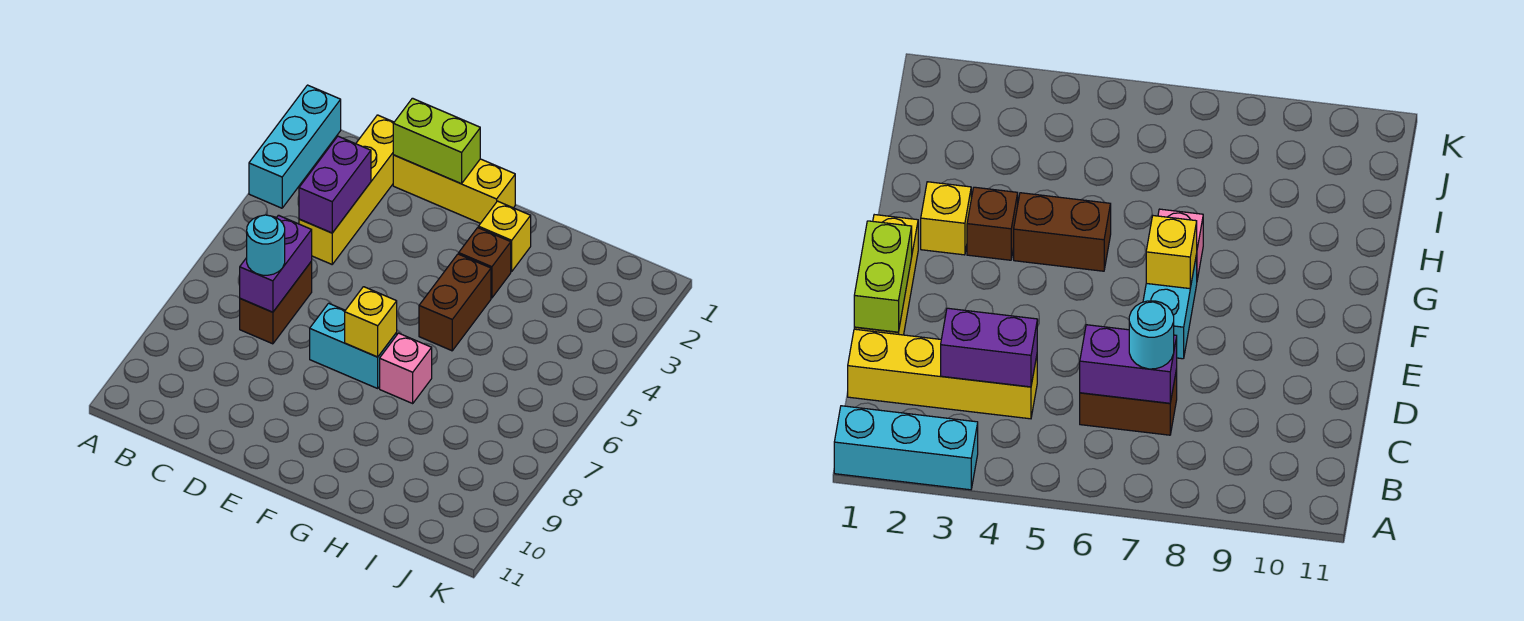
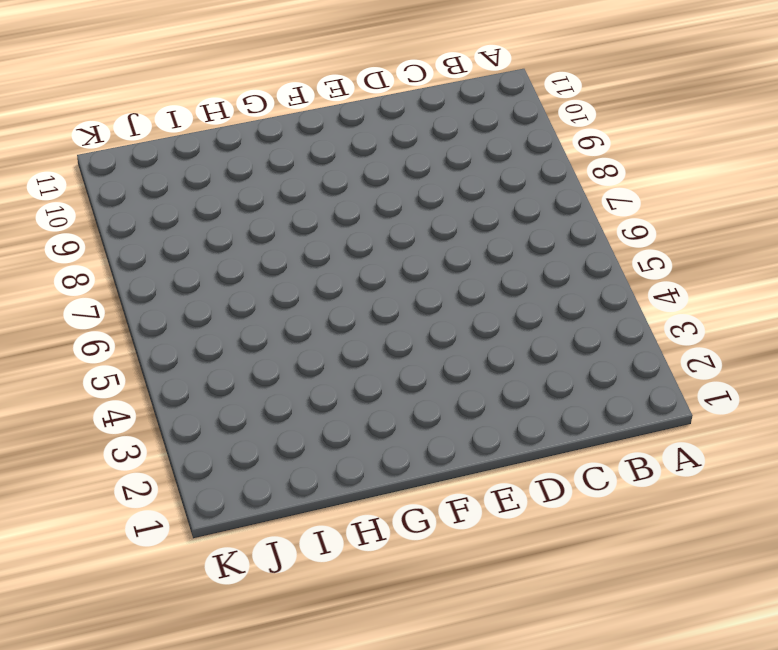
none -> cyan 1x3 brick [249,85,341,208]
none -> yellow 1x4 brick [299,115,394,264]
none -> brown 1x2 brick [240,261,312,344]

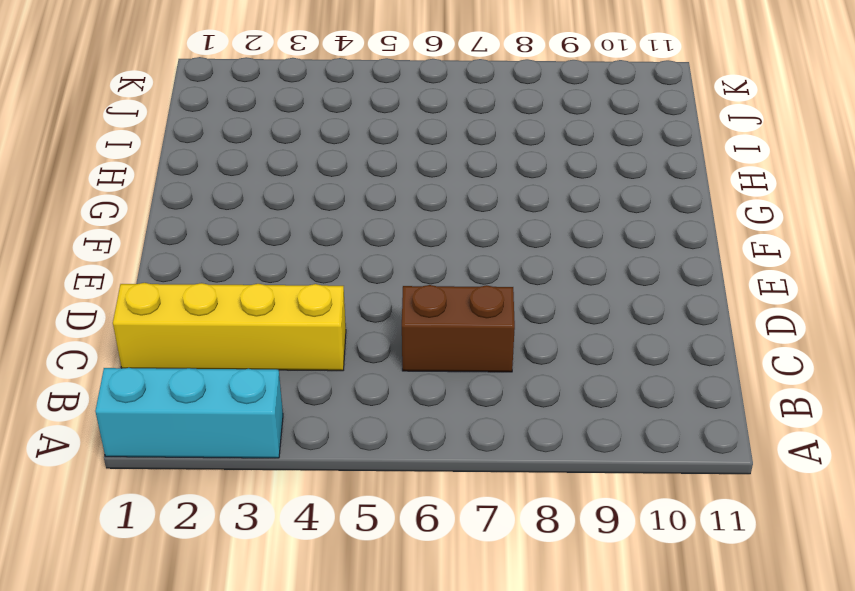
none -> yellow 1x3 brick [393,155,515,223]
none -> cyan 1x2 brick [310,303,397,388]
none -> yellow 1x1 brick [478,201,531,271]

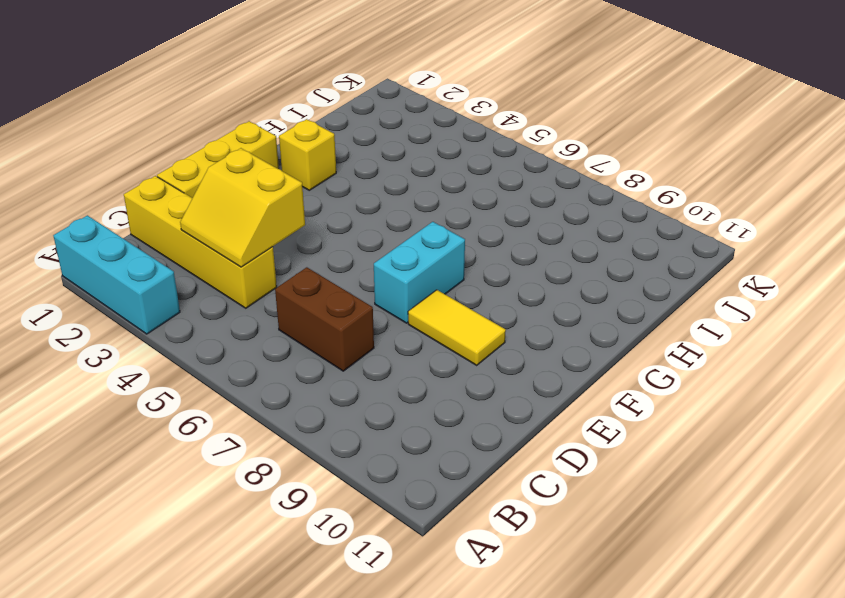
yellow 2x2 slope [180,148,305,267] -> purple 1x2 brick [299,136,371,233]
yellow 1x2 tile [408,290,506,365] -> none
none -> brown 1x1 brick [459,228,511,298]
none -> brown 1x2 brick [419,254,491,351]
none -> pink 1x1 brick [380,333,432,403]

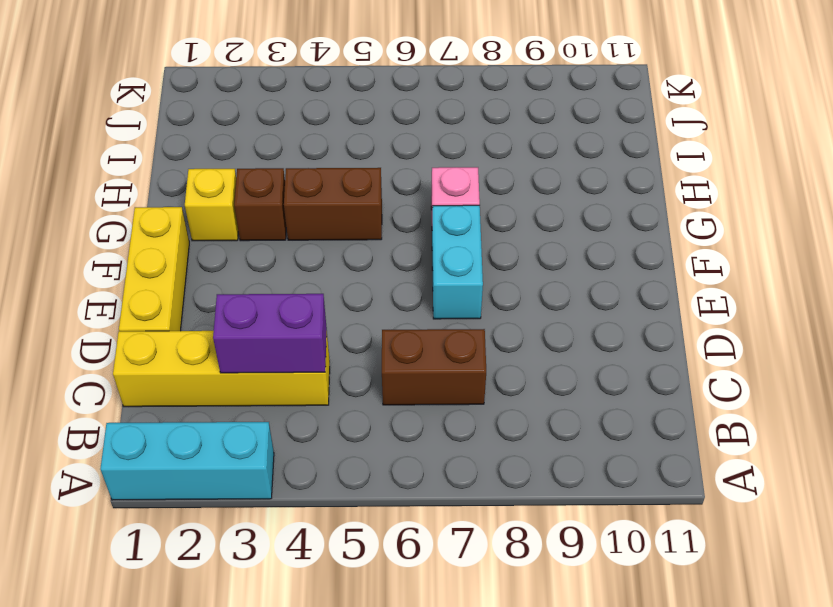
none -> purple 1x2 brick [240,215,312,312]
none -> lime 1x2 brick [393,98,480,184]
none -> yellow 1x1 brick [345,287,397,357]

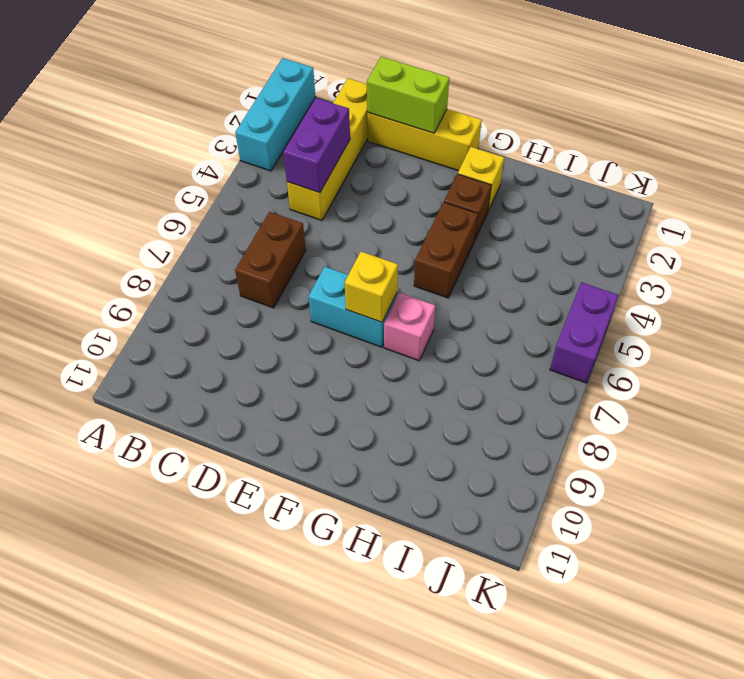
purple 1x2 brick [550,282,618,383] -> purple 1x2 brick moved to [240,215,312,312]
none -> cyan 1x1 round brick [247,215,285,275]

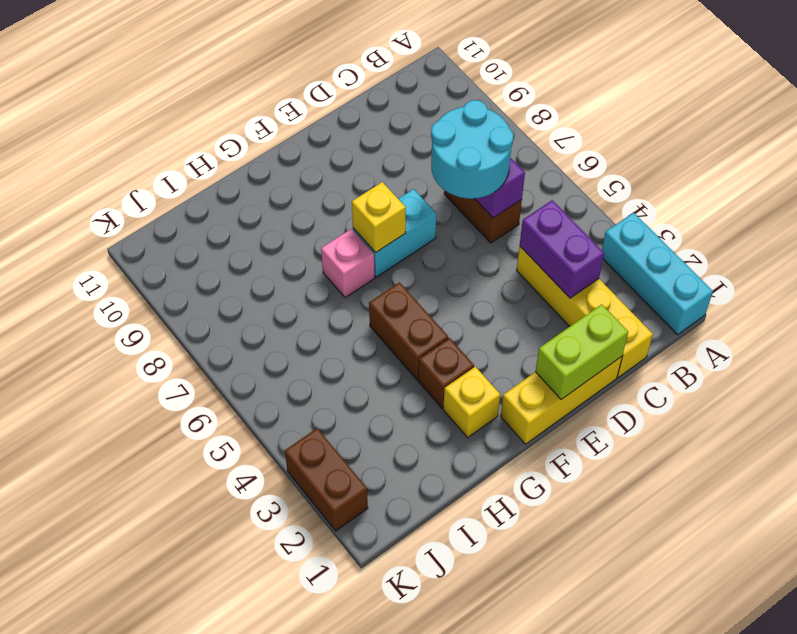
cyan 2x2 round brick [431,100,514,199] -> cyan 1x1 round brick [247,215,285,275]
brown 1x2 brick [285,428,368,531] -> none

